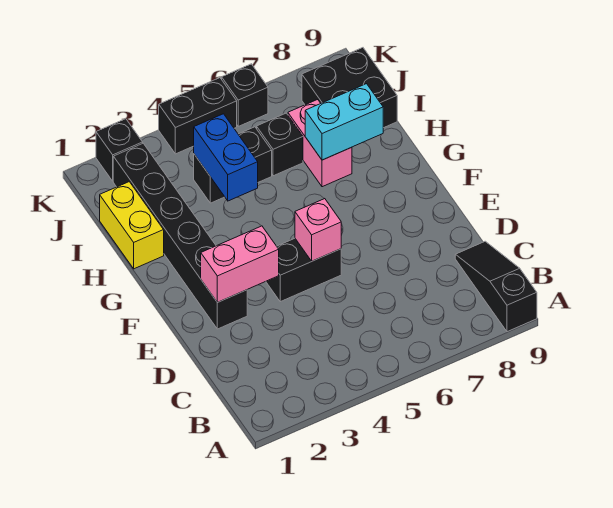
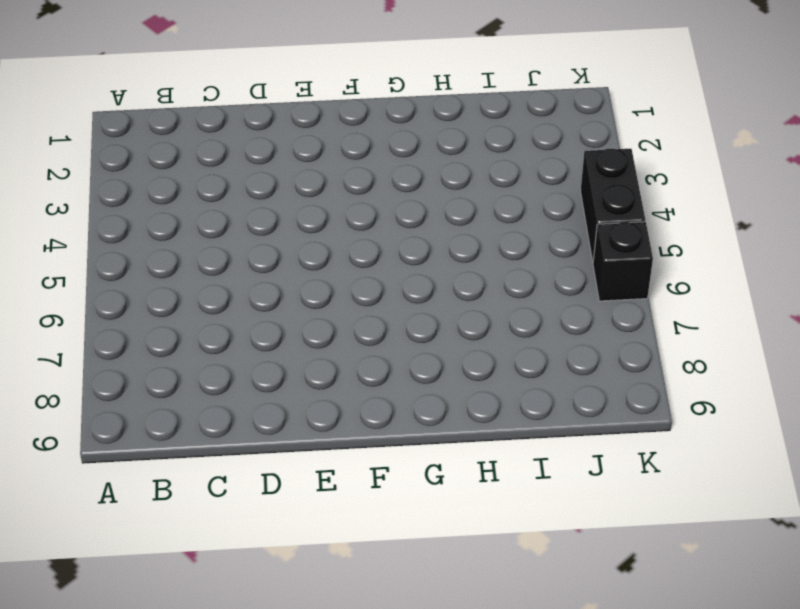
none -> black 1x3 slope [455,241,537,332]
none -> black 1x6 brick [113,143,247,329]
none -> black 1x2 brick [266,238,341,302]

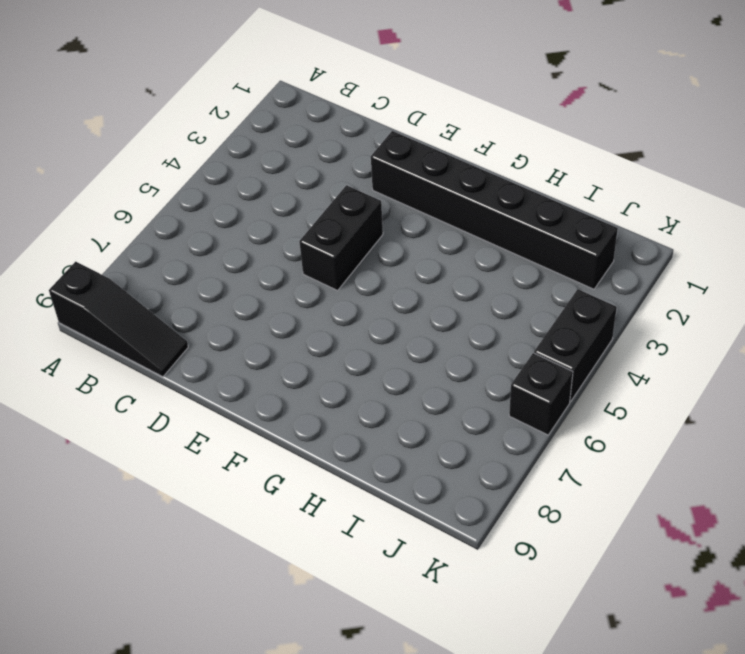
none -> yellow 1x2 brick [100,182,164,269]
none -> pink 1x2 brick [288,99,352,187]
none -> black 1x2 brick [194,127,272,203]

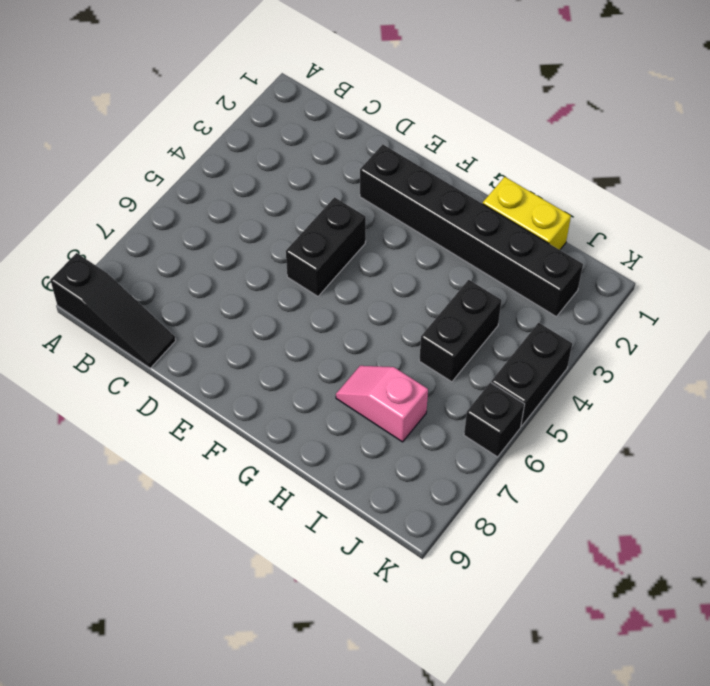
pink 1x2 slope [336,366,428,442] -> pink 1x2 brick [288,99,352,187]
none -> black 1x1 brick [257,113,303,176]
none -> black 2x2 brick [302,48,397,128]
none -> black 1x1 brick [96,119,143,181]

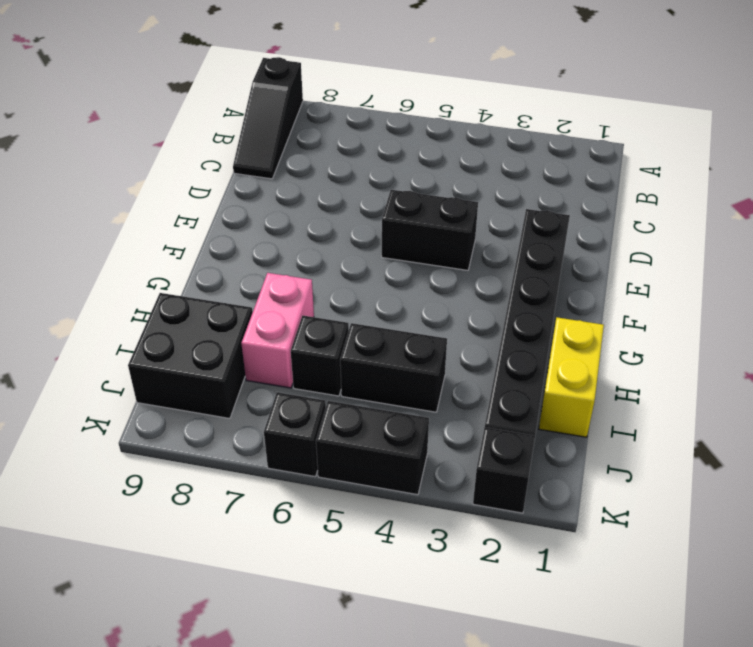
none -> pink 1x2 brick [201,226,279,302]
none -> pink 1x1 brick [295,199,341,261]
none -> blue 1x2 brick [194,114,258,201]

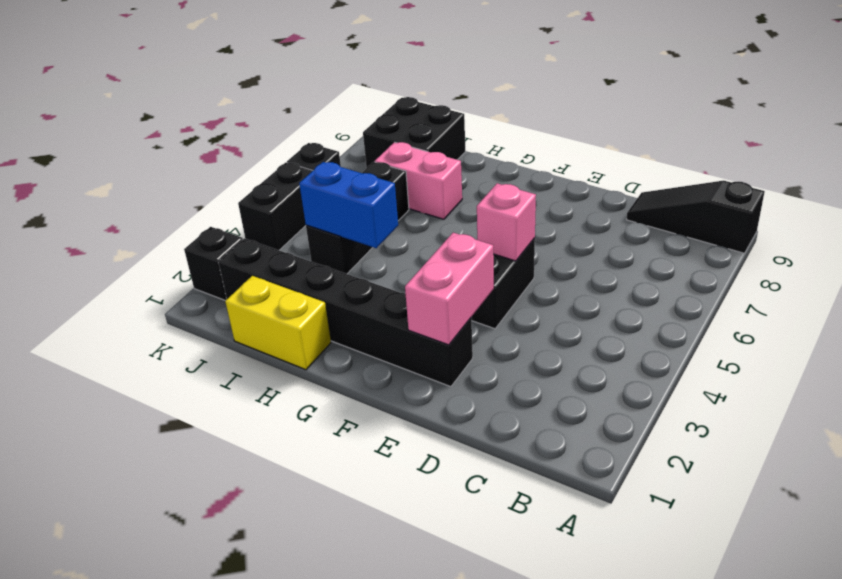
none -> cyan 1x2 brick [305,84,383,160]

